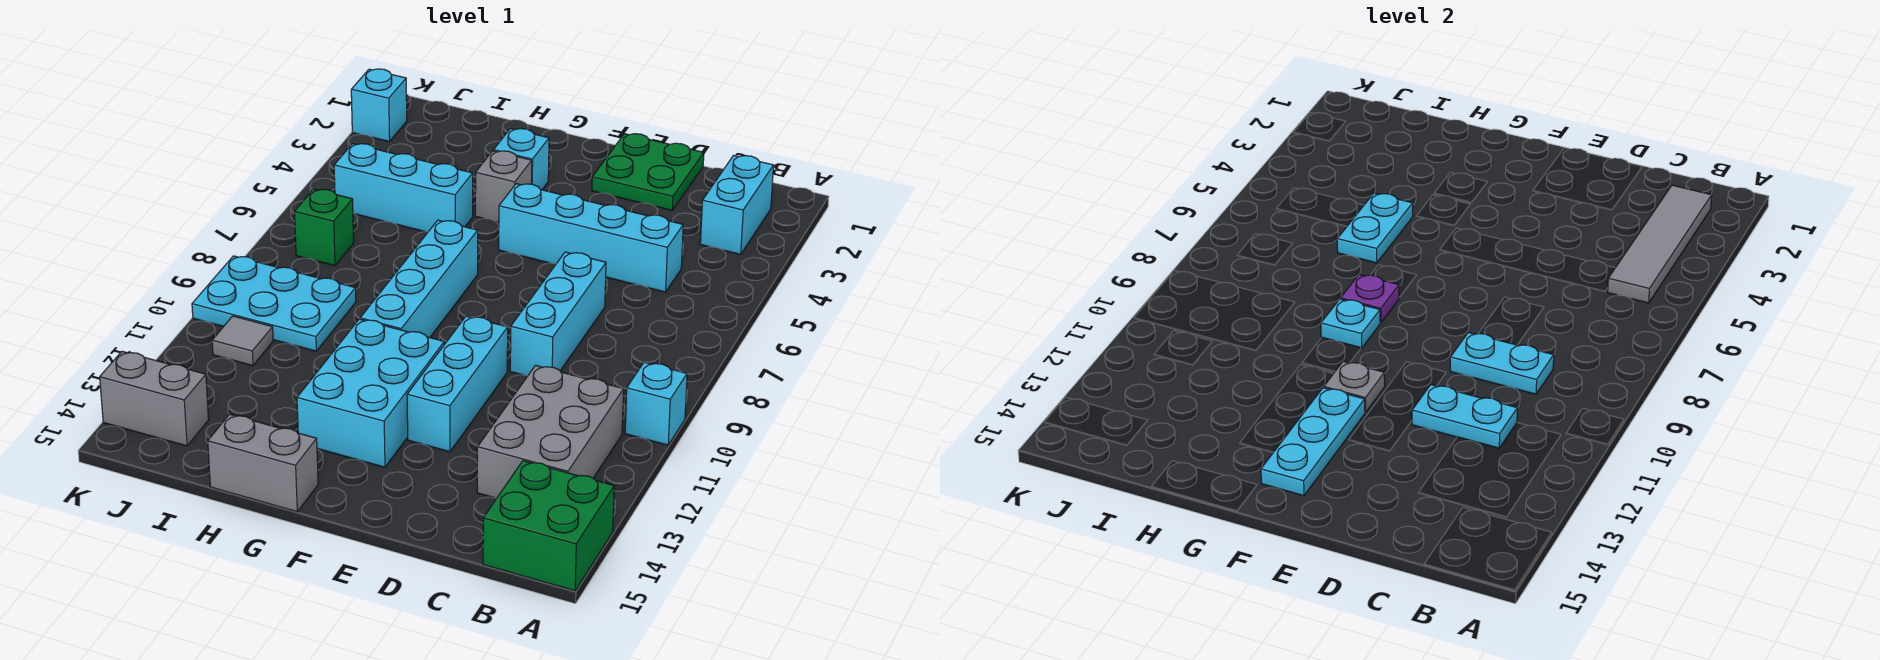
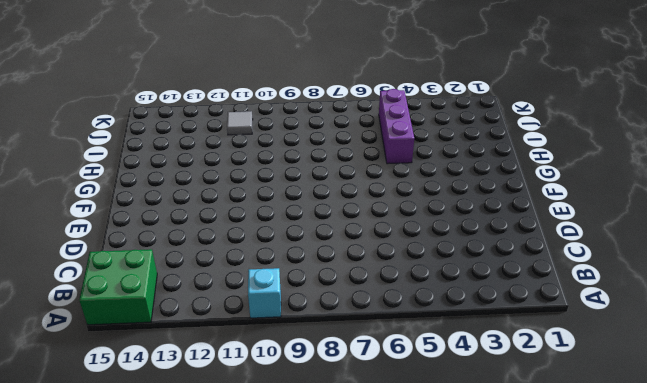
purple 1x3 brick [379,89,414,164] -> cyan 1x3 brick [334,144,473,232]
none -> cyan 1x2 brick [700,155,774,254]
none -> grey 2x3 brick [477,365,624,498]
none -> cyan 1x4 brick [499,184,683,292]

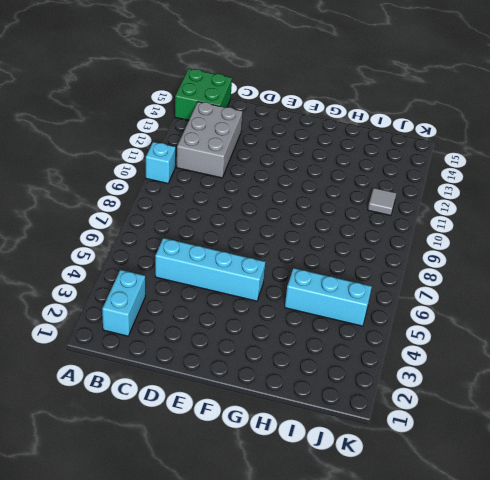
none -> green 2x2 plate [592,134,704,210]
none -> cyan 1x3 brick [510,252,606,376]
none -> cyan 1x3 brick [407,316,508,452]

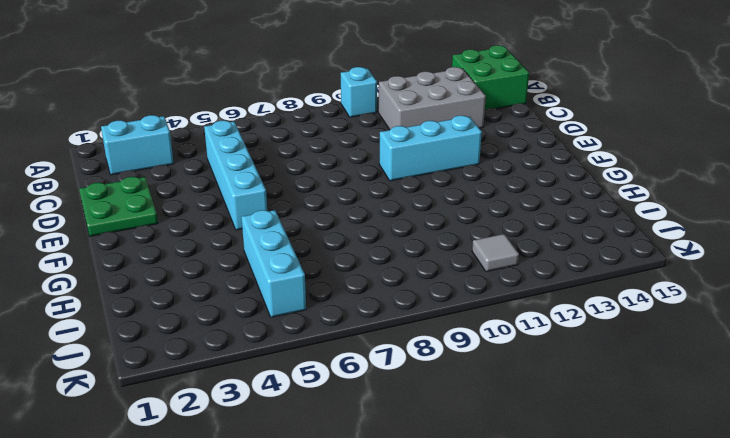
none -> cyan 1x3 brick [510,252,606,376]
none -> cyan 2x3 brick [297,319,444,467]
none -> cyan 1x1 brick [493,129,549,190]

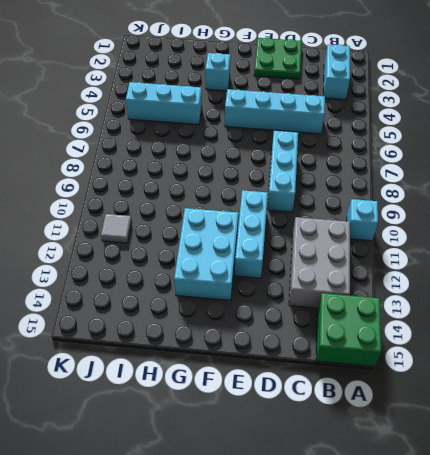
none -> grey 1x1 brick [475,151,532,222]
none -> cyan 1x4 brick [360,220,478,338]
none -> grey 1x2 brick [208,414,318,512]

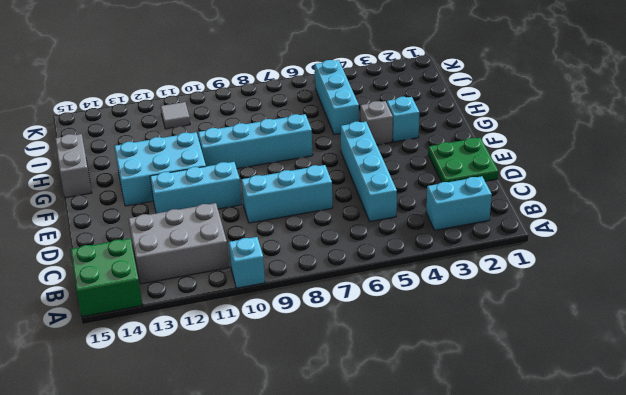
none -> cyan 2x3 plate [192,256,356,351]
none -> green 1x1 brick [295,189,354,266]
none -> grey 1x2 brick [100,351,209,446]

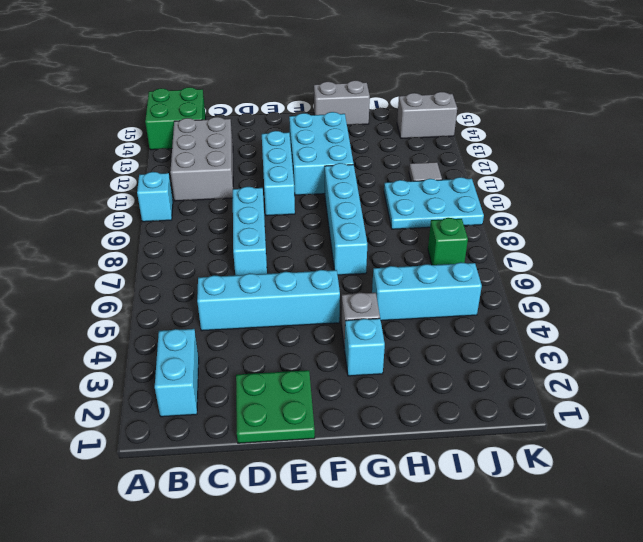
none -> cyan 1x1 brick [351,69,407,142]
none -> grey 1x4 tile [1608,185,1712,303]
none -> cyan 1x2 plate [1450,332,1554,394]

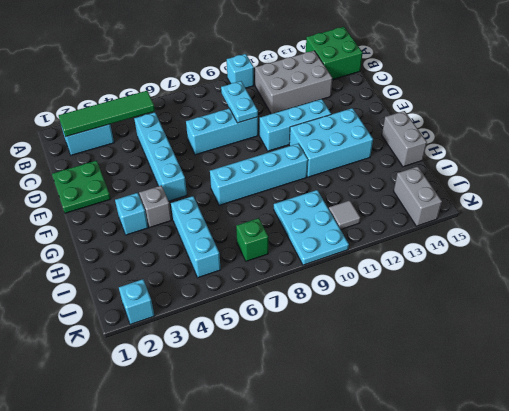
green 1x4 tile [59,91,155,137] -> grey 1x4 tile [1608,185,1712,303]
none -> cyan 1x2 plate [1412,385,1517,448]
none -> grey 1x1 plate [1324,361,1385,412]
none -> cyan 1x3 plate [1261,388,1365,496]

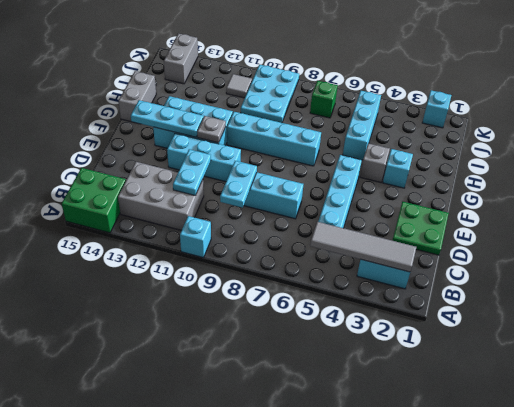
none -> purple 1x1 plate [1341,275,1399,323]
none -> cyan 1x1 plate [1321,299,1380,348]
none -> cyan 1x2 plate [1337,193,1413,263]

